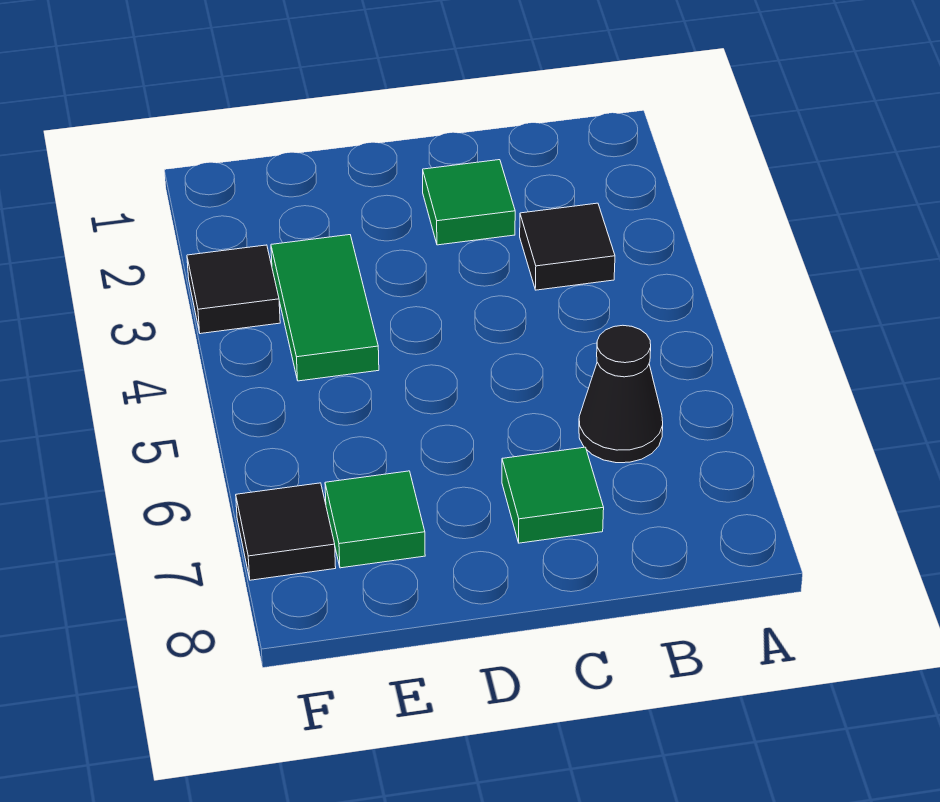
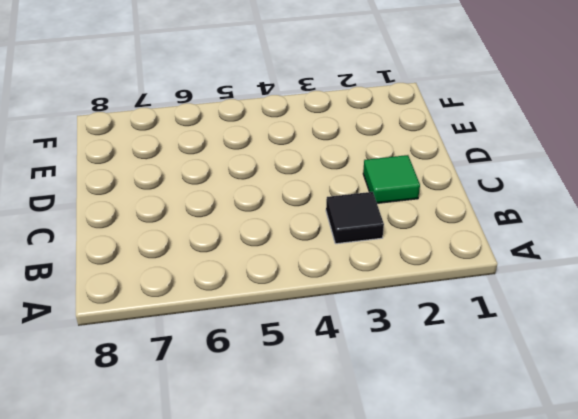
none -> black 1x1 cone [579,325,663,463]
none -> green 1x1 tile [502,447,604,543]

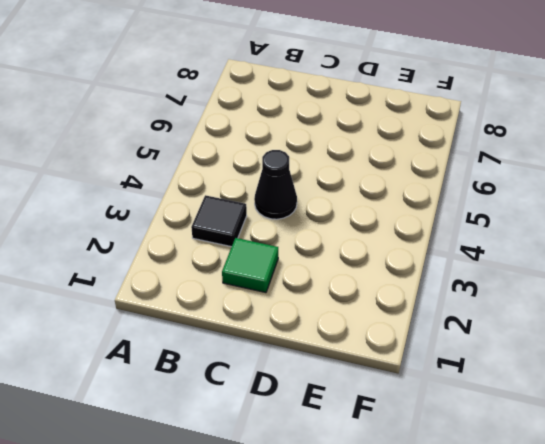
black 1x1 cone [254,150,297,219] -> black 1x1 cone moved to [579,325,663,463]
none -> green 1x1 tile [502,447,604,543]
none -> green 1x2 tile [271,235,379,381]

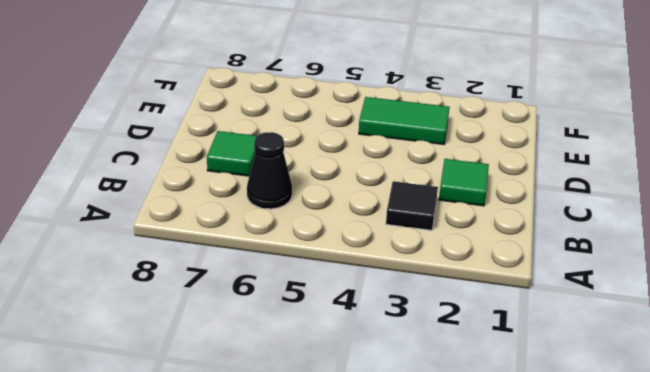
none -> green 1x1 tile [325,471,425,568]
none -> black 1x1 tile [187,245,280,334]

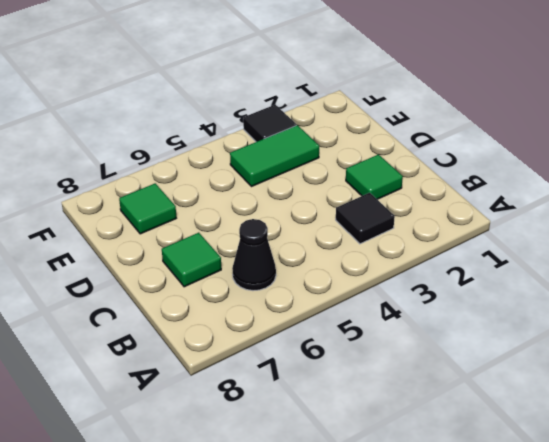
none -> black 1x1 tile [236,483,336,580]

